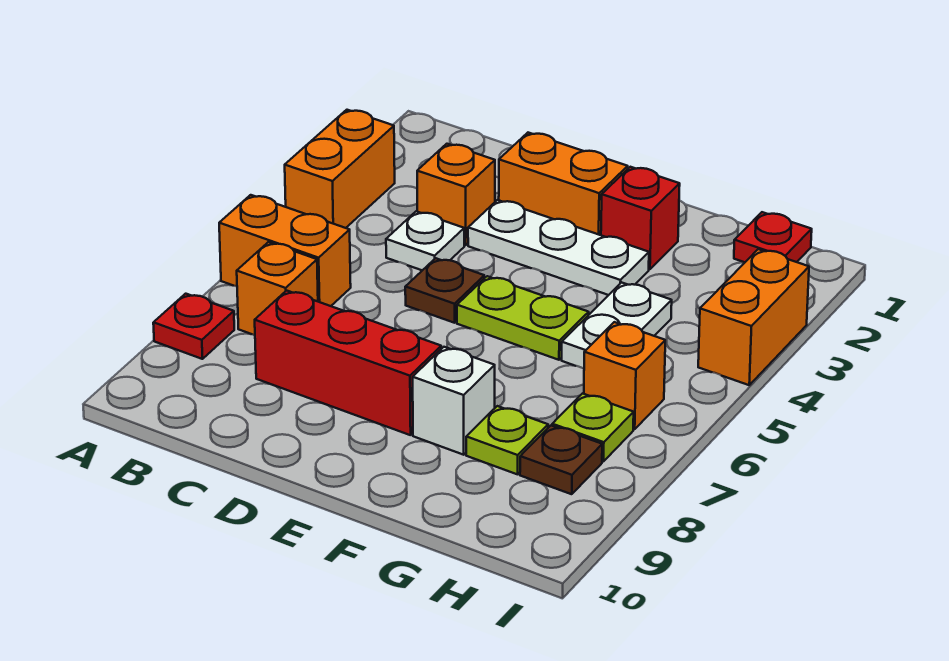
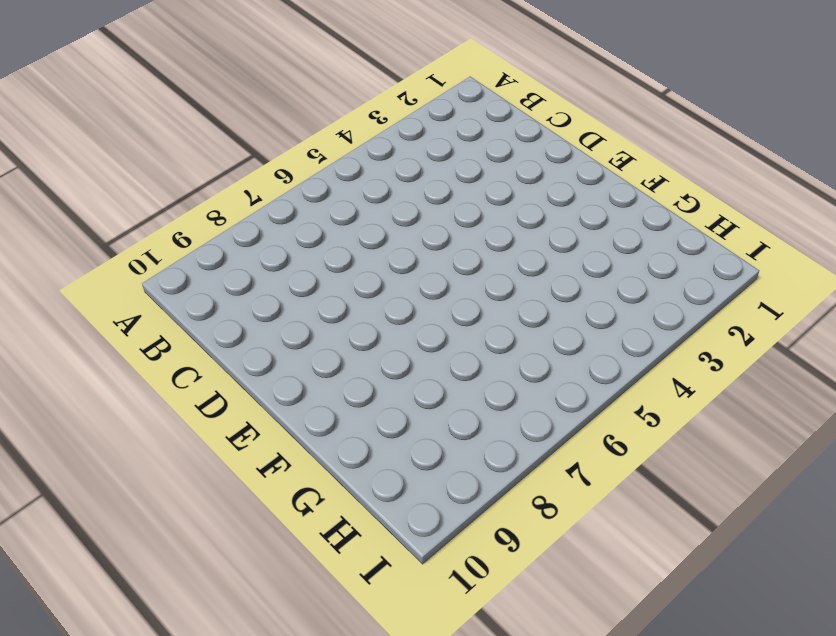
none -> orange 1x2 brick [285,110,395,228]
none -> orange 1x2 brick [219,195,351,306]
none -> red 1x1 plate [153,294,234,359]

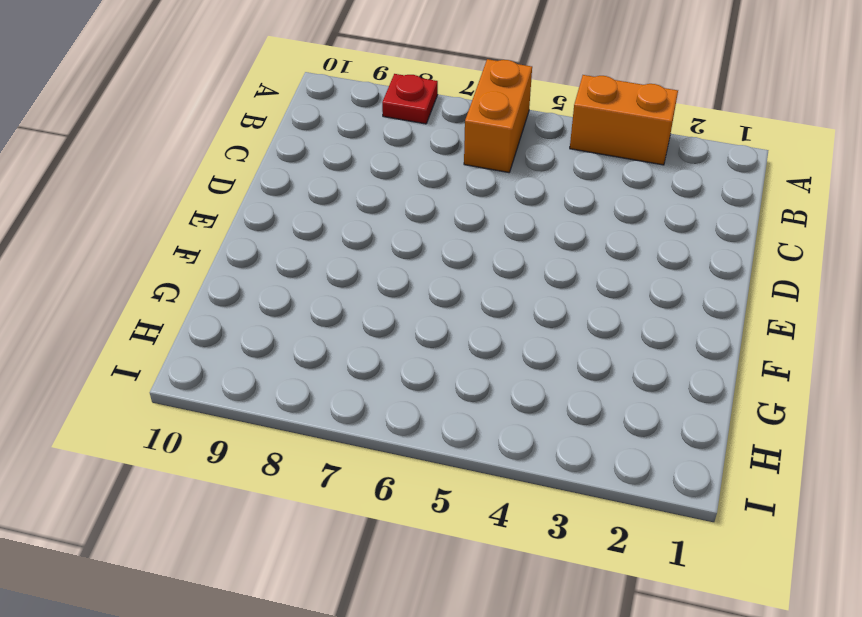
none -> orange 1x1 brick [237,242,318,335]
none -> orange 1x1 brick [417,144,495,245]
none -> white 1x1 plate [386,211,464,270]

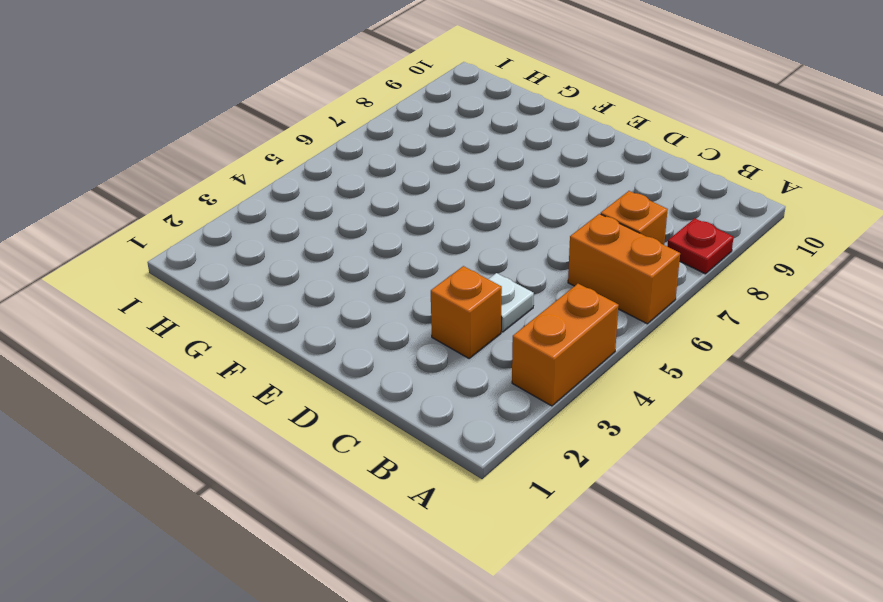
none -> red 1x3 brick [255,291,441,435]
none -> orange 1x2 brick [499,133,628,235]
none -> white 1x3 plate [468,200,649,295]

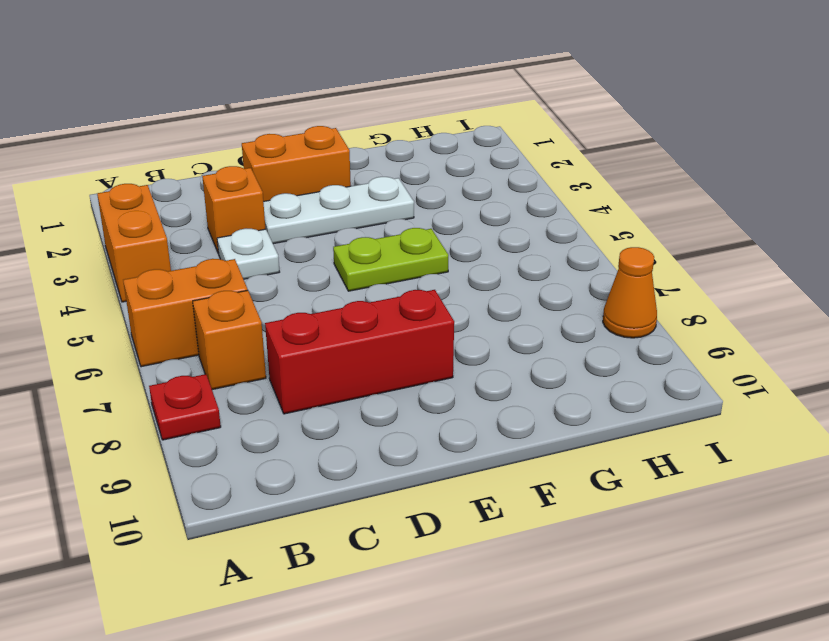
orange 1x1 cone [603,247,657,338] -> none
none -> brown 1x1 plate [405,258,484,323]
none -> red 1x1 brick [601,167,680,269]
none -> white 1x1 brick [413,347,495,455]

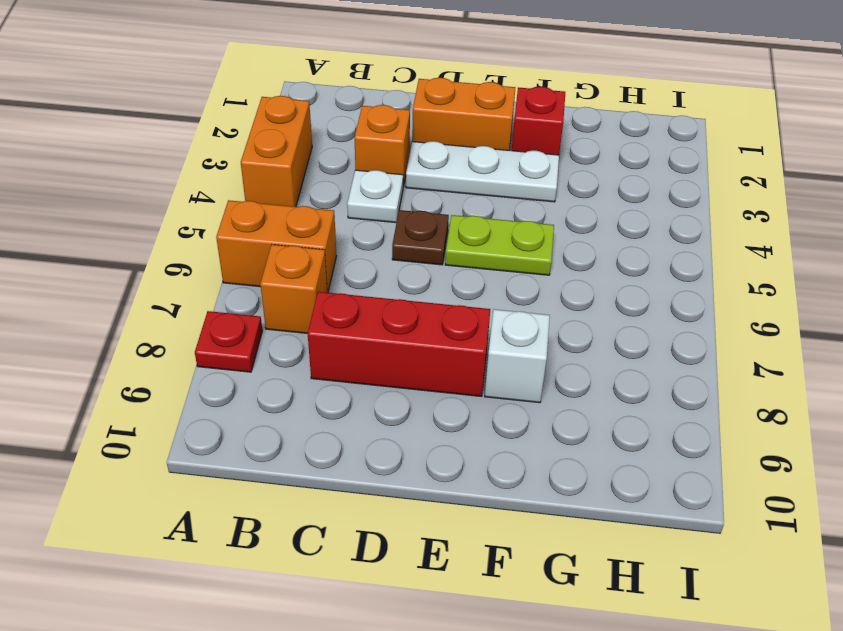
none -> white 1x2 plate [562,283,672,369]
none -> lime 1x1 plate [466,406,548,474]
none -> red 1x1 plate [734,212,812,262]

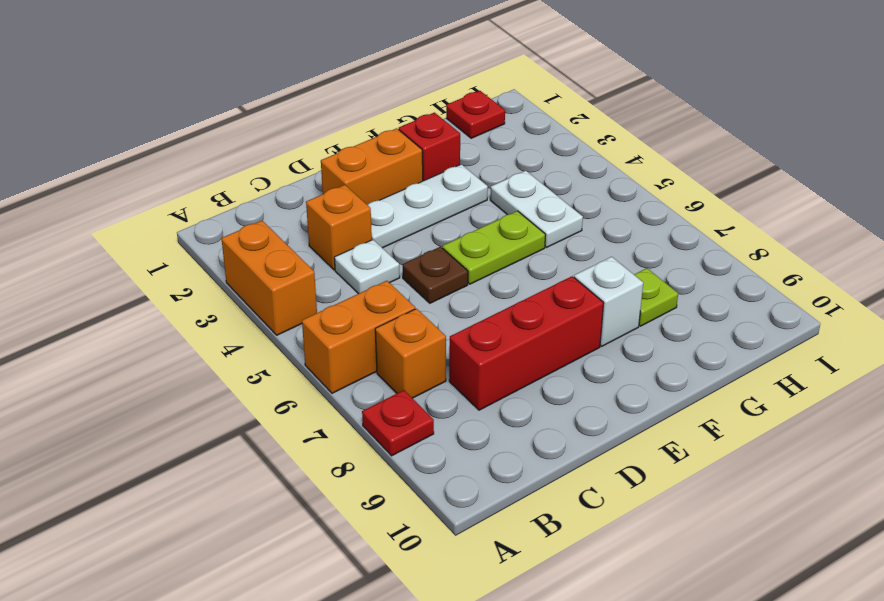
none -> orange 1x1 brick [584,322,665,429]
none -> lime 1x1 plate [552,394,634,462]
none -> brown 1x1 plate [520,426,602,494]

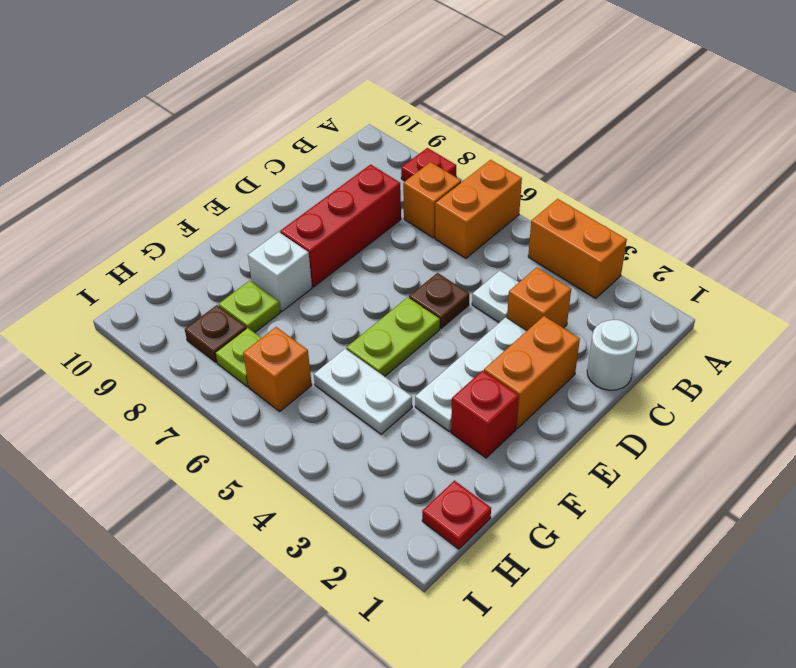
white 1x1 round brick [587,320,638,390] -> none
none -> orange 1x2 brick [698,249,809,385]

